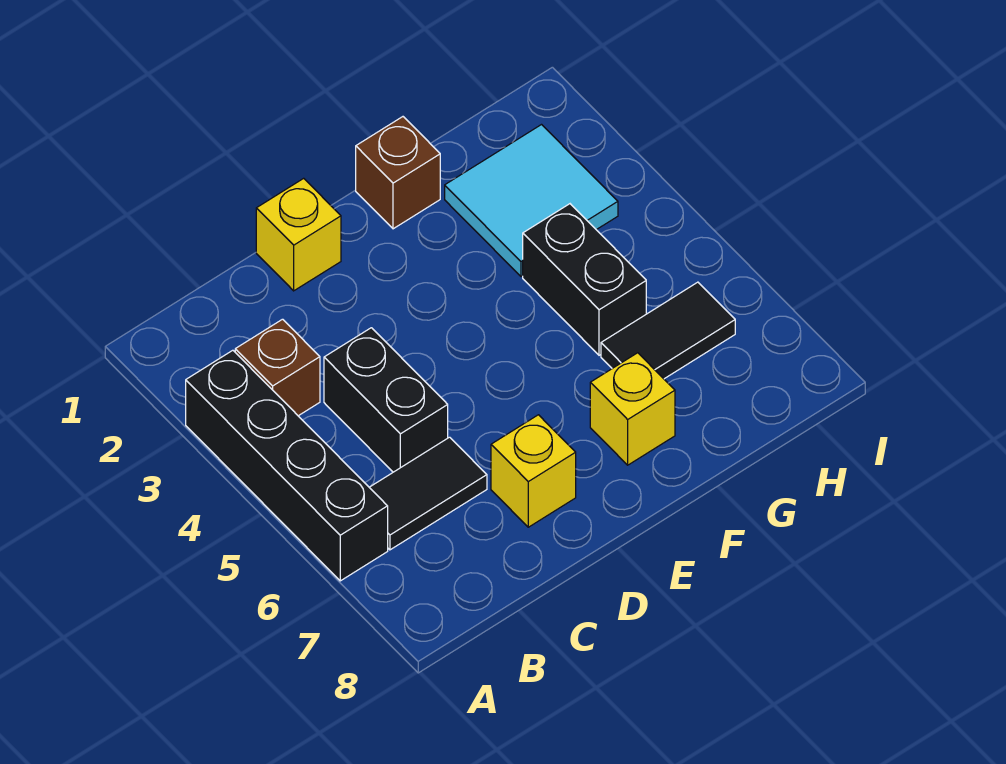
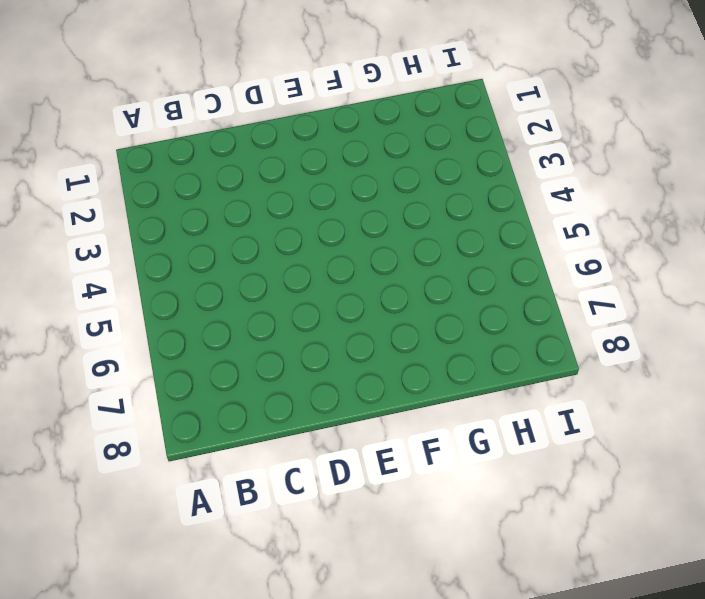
none -> black 1x4 brick [186,350,388,581]
none -> brown 1x1 brick [235,319,320,416]

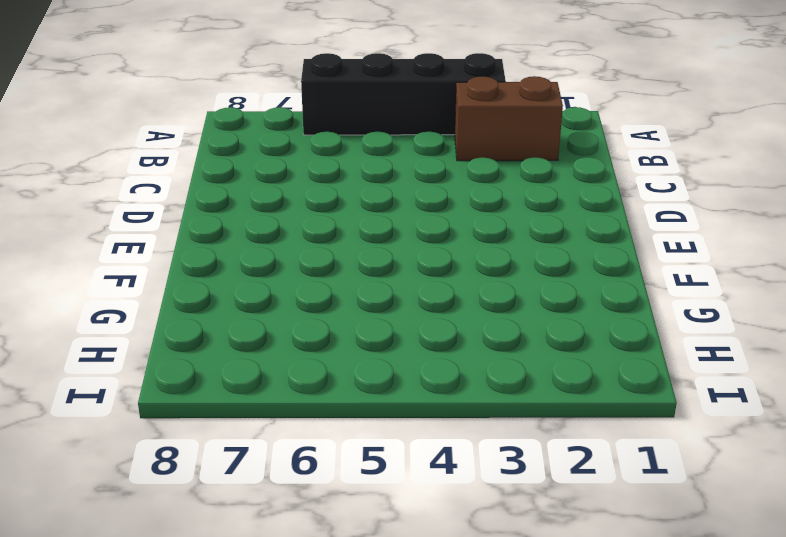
brown 1x2 brick [455,76,563,161] -> brown 1x1 brick [235,319,320,416]
none -> black 1x2 tile [369,437,487,550]
none -> black 1x2 brick [324,328,448,472]

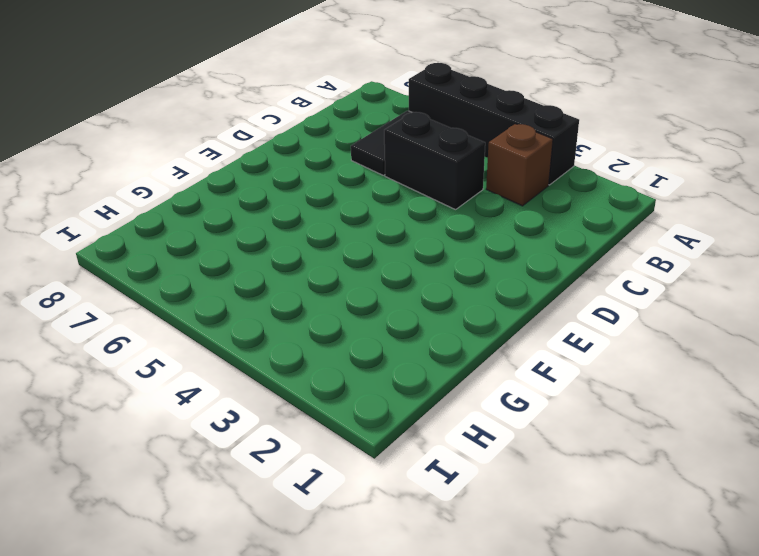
none -> yellow 1x1 brick [256,178,341,291]
none -> yellow 1x1 brick [491,415,576,527]

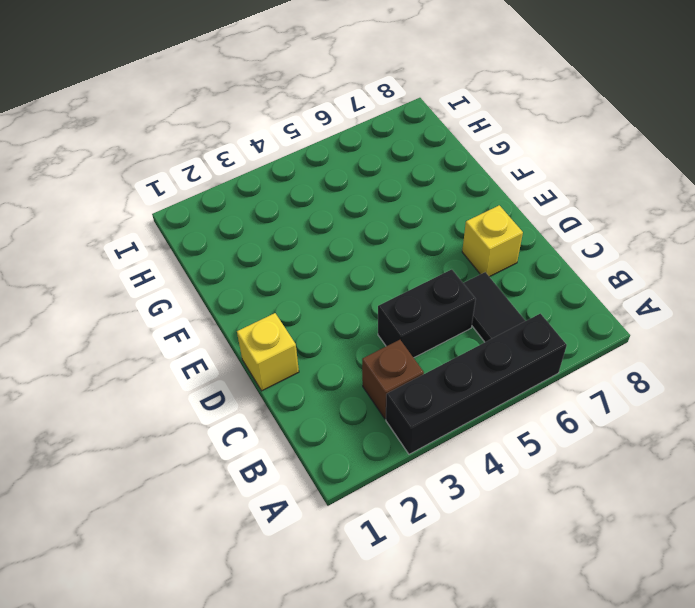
none -> brown 1x1 brick [356,117,440,229]
none -> yellow 1x1 brick [590,353,675,465]

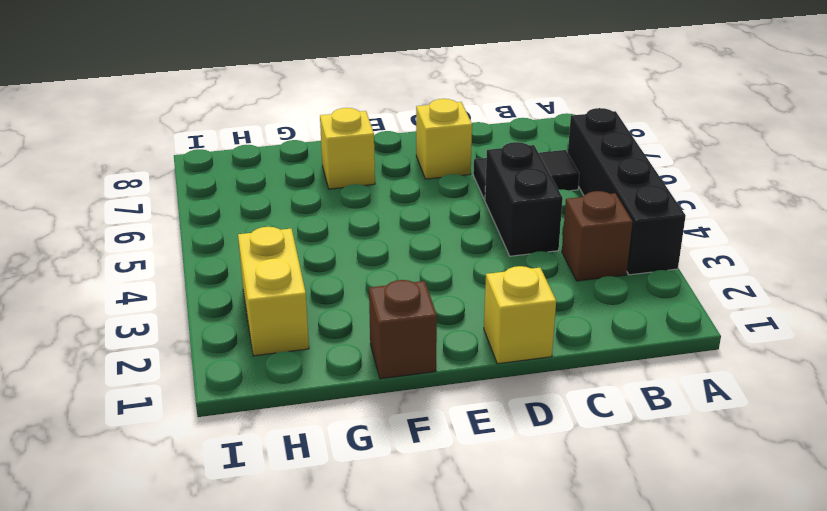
yellow 1x2 brick [238,227,309,356] -> cyan 2x2 tile [445,125,618,276]
none -> black 1x2 brick [523,204,646,355]
none -> black 1x2 tile [601,282,735,379]

